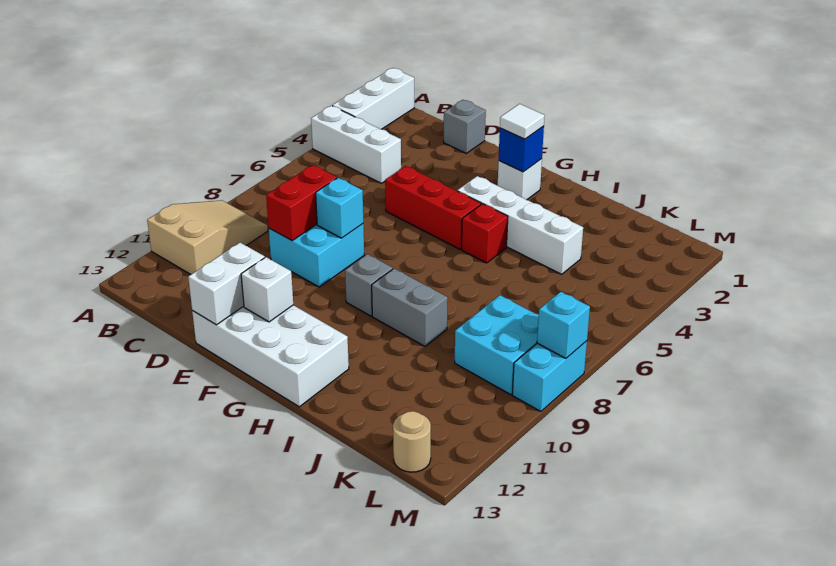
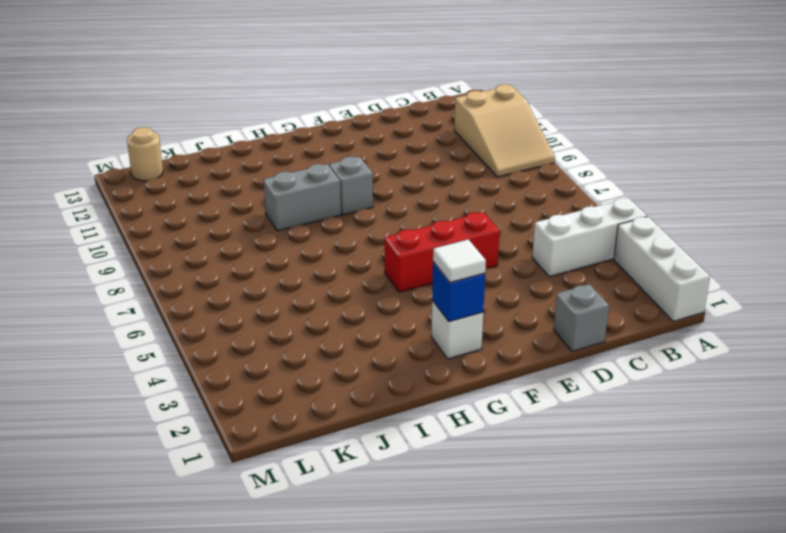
none -> cyan 2x2 brick [269,224,364,287]
none -> white 2x4 brick [192,305,349,407]
none -> white 1x4 brick [457,176,583,274]

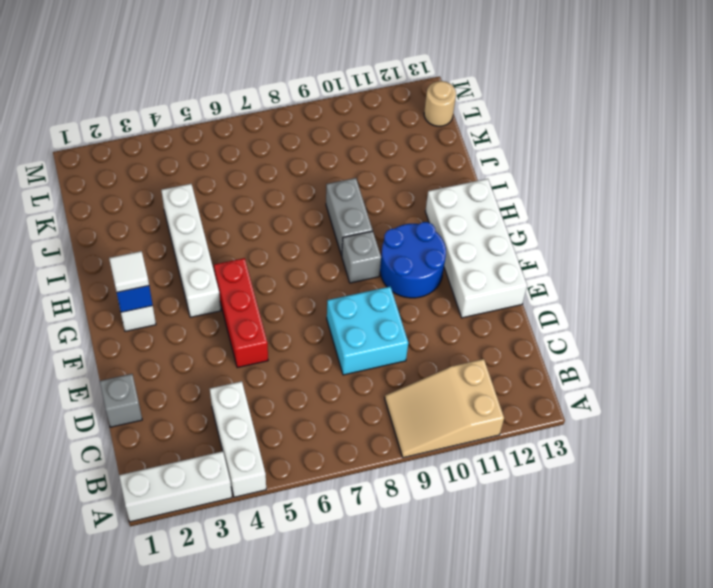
blue 2x2 round brick [380,222,446,298] -> none
none -> red 1x1 brick [462,204,508,263]
none -> cyan 2x2 brick [455,295,539,395]
none -> cyan 1x2 brick [512,341,587,411]

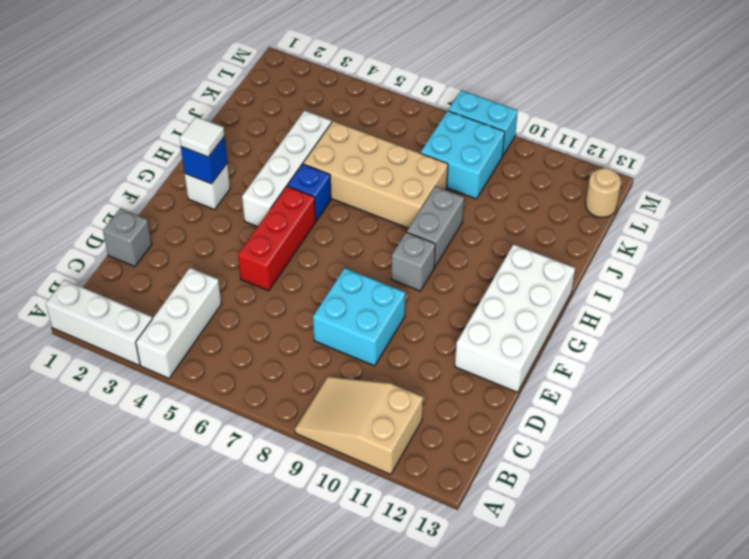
blue 1x1 brick [287,164,331,221] -> red 1x1 brick [462,204,508,263]
tan 2x4 brick [303,121,448,228] -> none
none -> red 1x2 brick [266,165,337,241]
none -> cyan 1x1 brick [316,178,363,238]
none -> white 1x2 brick [188,243,265,325]

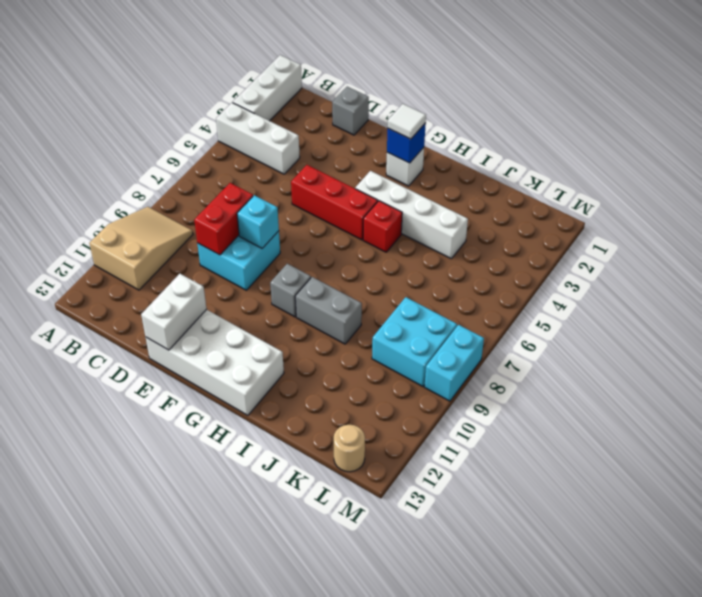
none -> white 1x1 brick [241,257,293,322]
none -> cyan 1x1 brick [537,292,590,358]

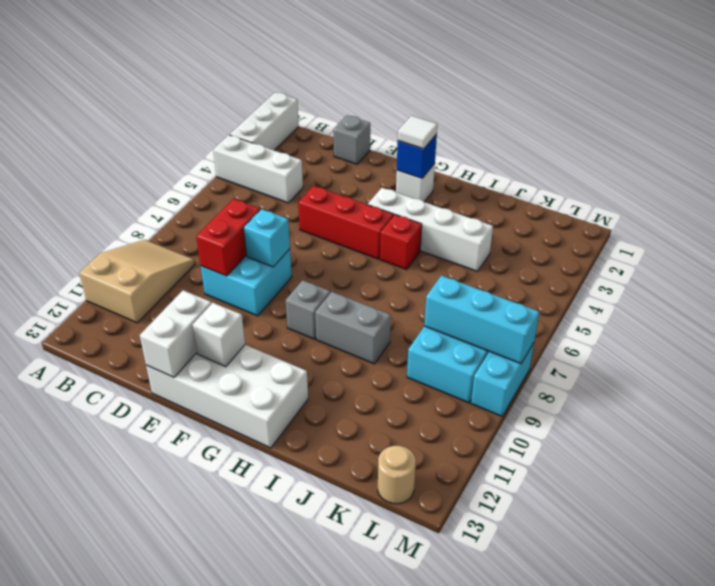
cyan 1x3 brick [424,276,539,364] -> cyan 1x1 brick [537,292,590,358]

